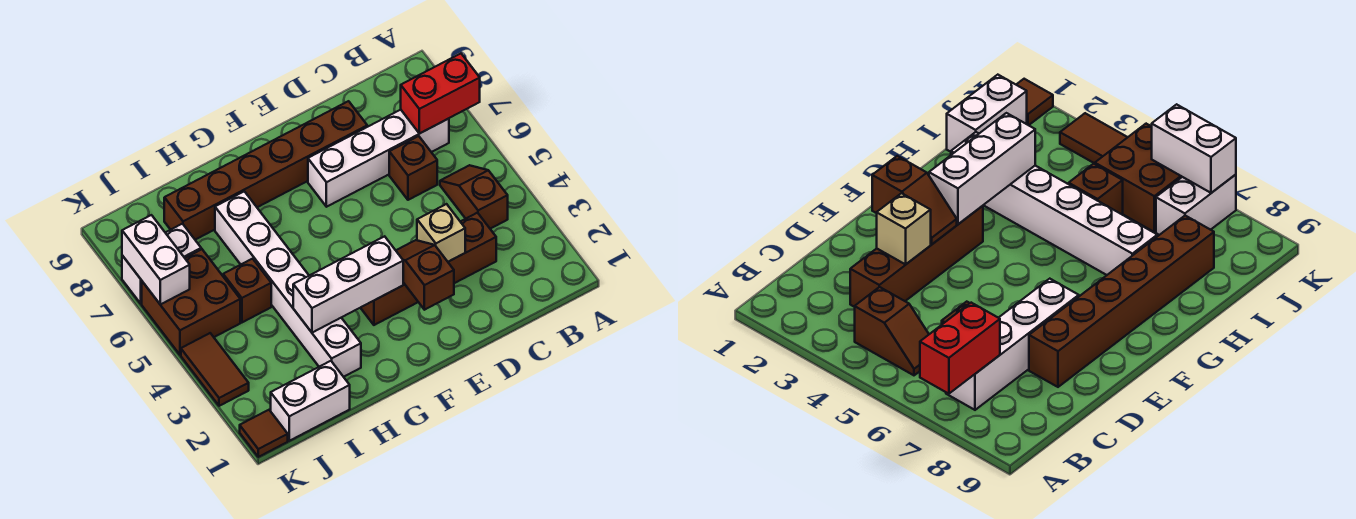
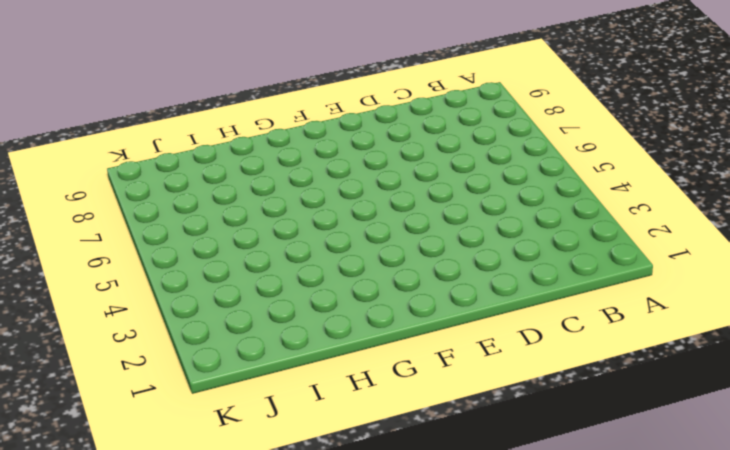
none -> brown 1x2 slope [440,165,508,229]
none -> white 1x4 brick [308,110,449,207]
none -> brown 1x4 brick [361,213,496,325]

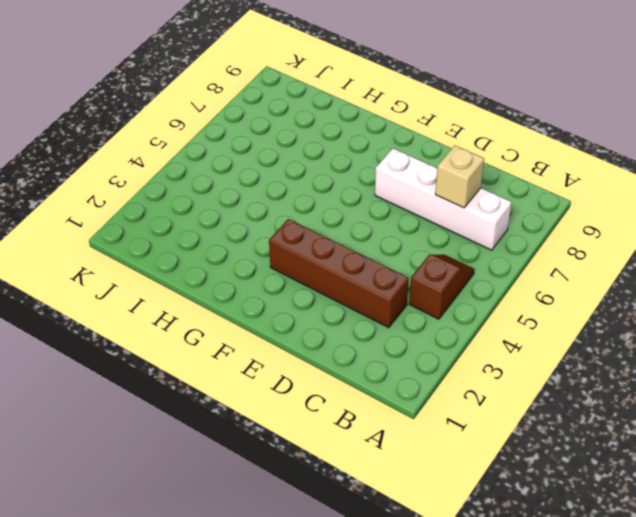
tan 1x1 brick [435,146,484,208] -> tan 1x1 brick moved to [417,204,465,262]
none -> brown 1x1 brick [389,136,437,200]
none -> brown 1x6 brick [164,101,367,240]
none -> white 1x6 brick [215,191,361,377]

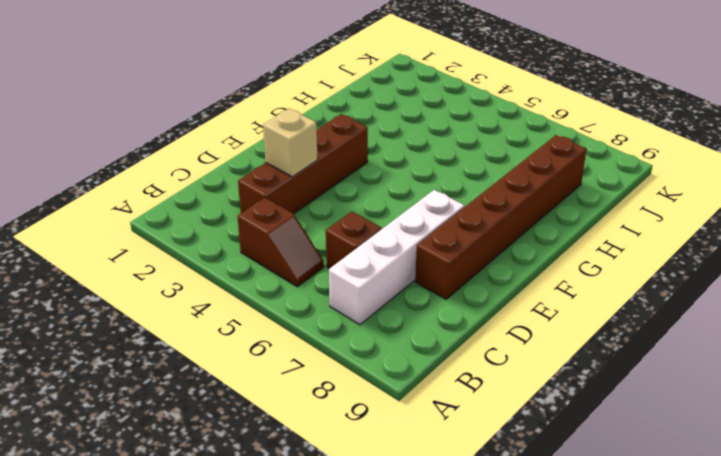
none -> white 1x6 brick [215,191,361,377]
none -> white 1x2 brick [271,361,350,441]
none -> brown 1x1 brick [223,259,271,322]

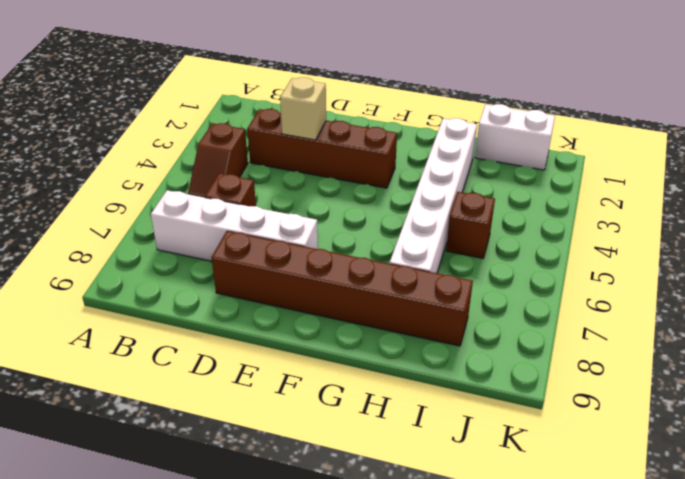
none -> brown 2x2 brick [142,249,240,355]
none -> white 1x2 brick [122,224,201,304]
none -> brown 1x1 tile [240,410,288,457]

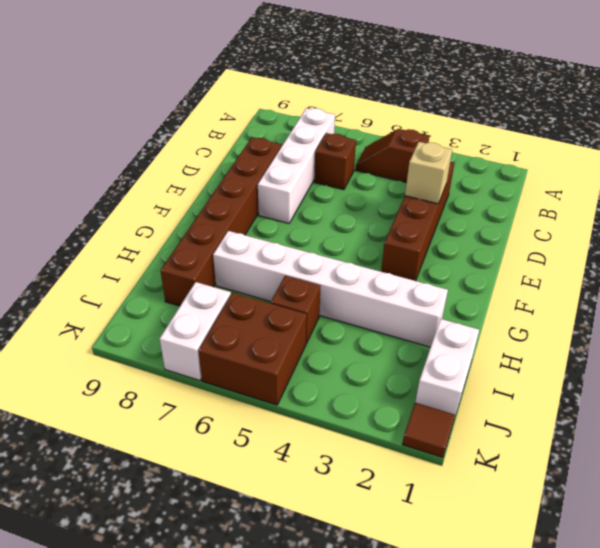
none -> brown 1x2 tile [181,333,249,406]
none -> red 1x2 brick [401,54,480,133]
none -> brown 1x2 slope [396,240,454,310]

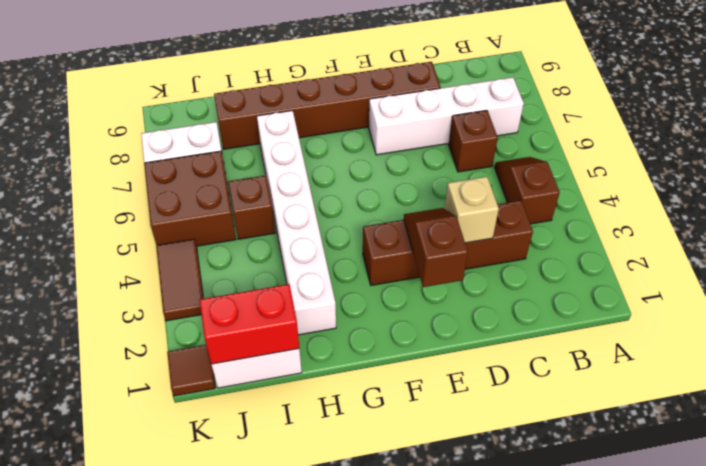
red 1x2 brick [200,284,299,364] -> red 1x2 brick moved to [401,54,480,133]
none -> white 1x3 brick [293,236,403,333]
none -> white 1x2 brick [122,215,190,304]

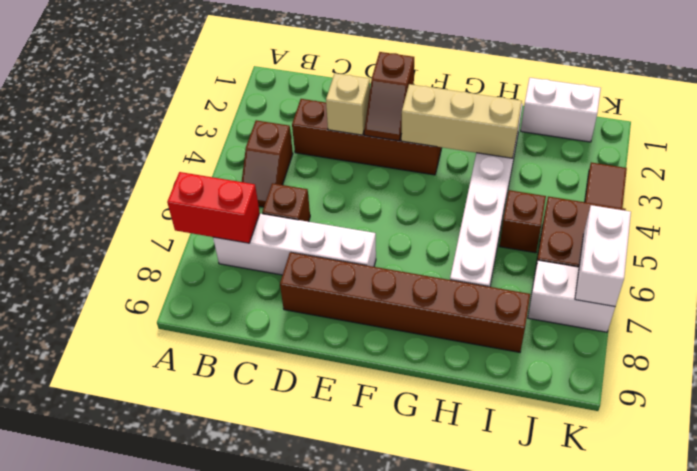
tan 1x3 brick [401,84,522,158] -> white 1x3 brick [293,236,403,333]
none -> brown 1x1 tile [240,410,288,457]

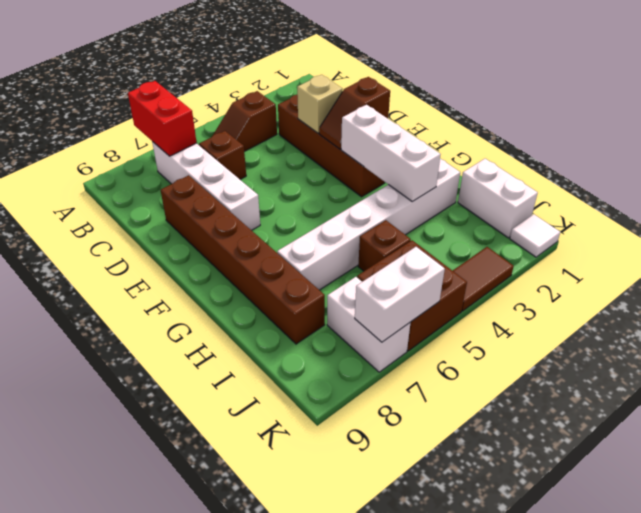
white 1x1 tile [510,214,560,257] -> brown 1x1 tile [240,410,288,457]

